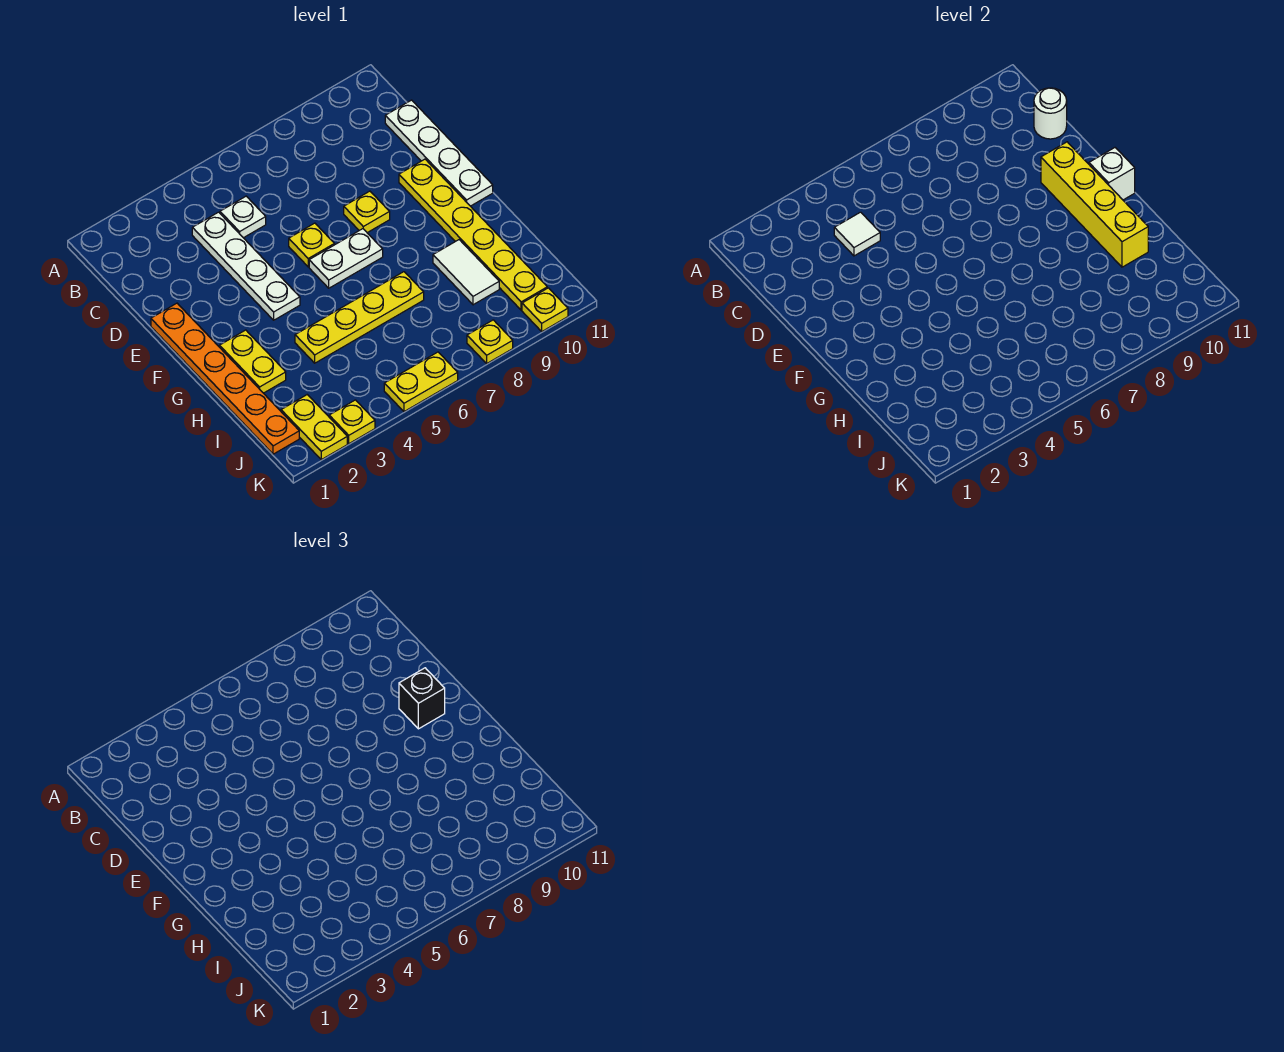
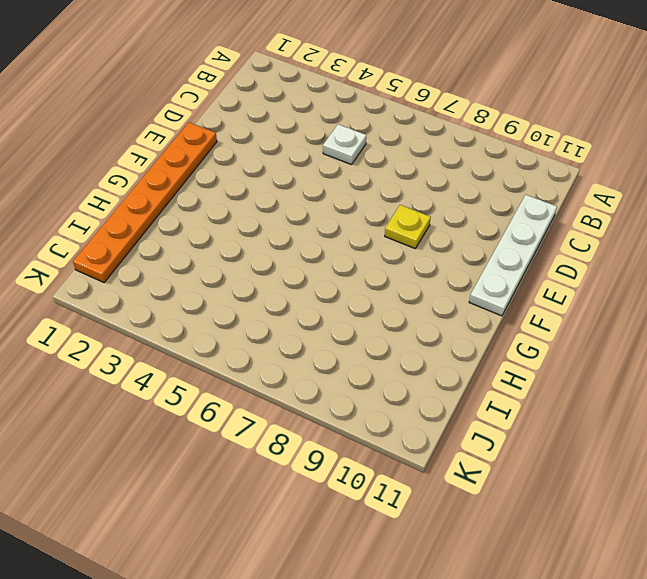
none -> white 1x4 plate [192,212,300,320]
none -> yellow 1x1 plate [289,223,334,267]
none -> yellow 1x6 plate [399,159,547,310]

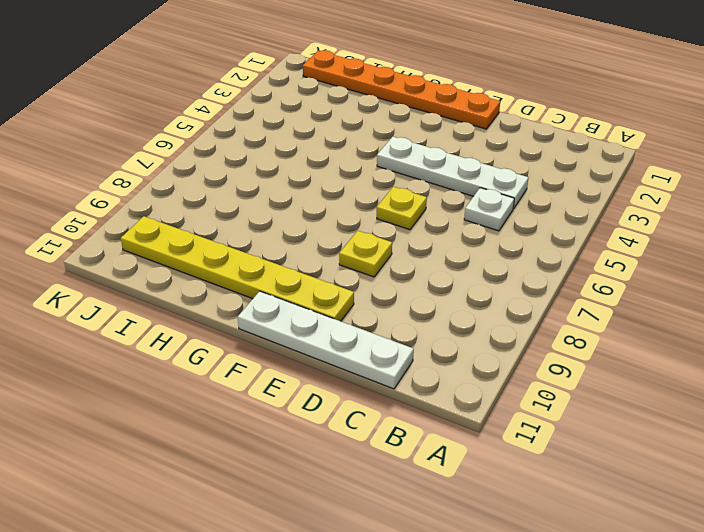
none -> white 1x2 plate [309,229,383,288]
none -> yellow 1x2 plate [219,330,286,393]
none -> yellow 1x4 plate [295,272,424,363]

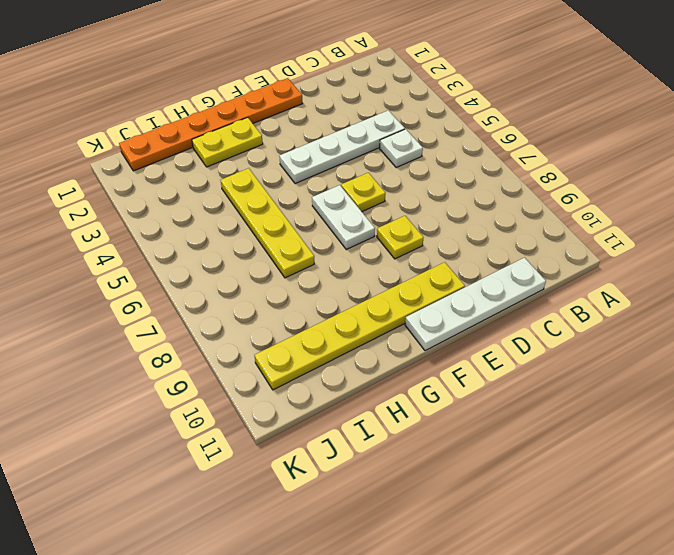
none -> white 1x2 tile [433,240,499,305]
none -> yellow 1x2 plate [281,395,347,460]
none -> yellow 1x1 plate [329,400,375,444]

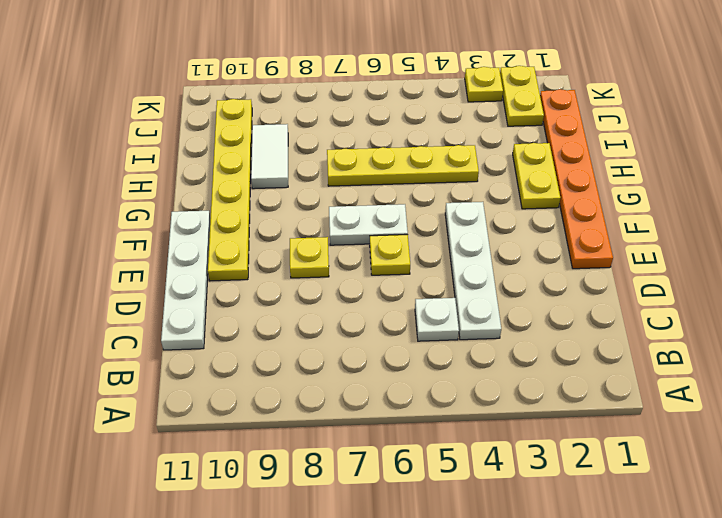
none -> yellow 1x2 plate [384,352,458,412]
none -> yellow 1x1 plate [467,320,513,363]
none -> yellow 1x1 plate [522,288,568,331]

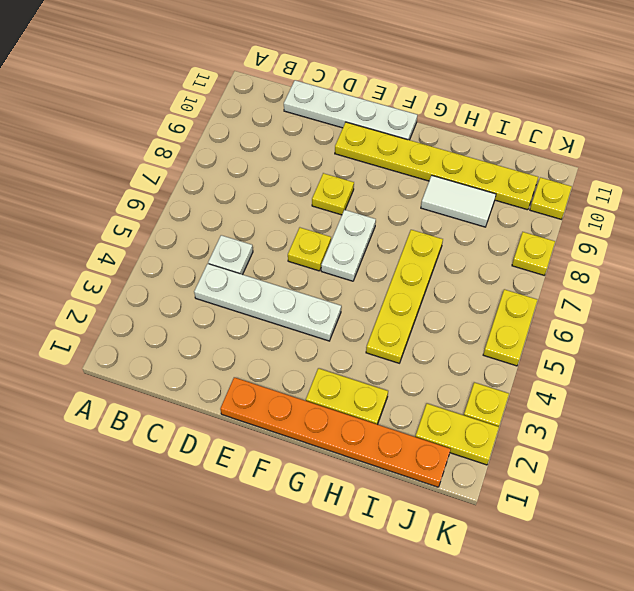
none -> white 1x1 tile [834,212,880,256]
none -> white 1x1 round brick [1034,88,1067,139]
none -> yellow 1x4 brick [1041,142,1148,267]

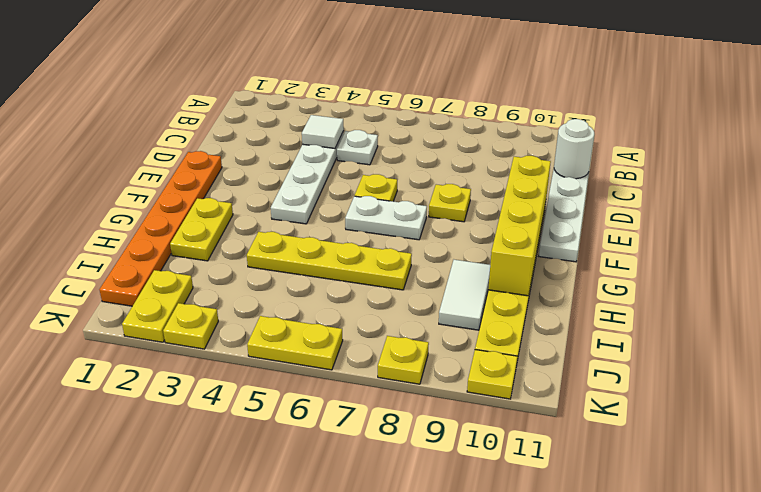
none -> white 1x1 brick [1089,148,1135,200]
none -> black 1x1 brick [399,668,445,729]

